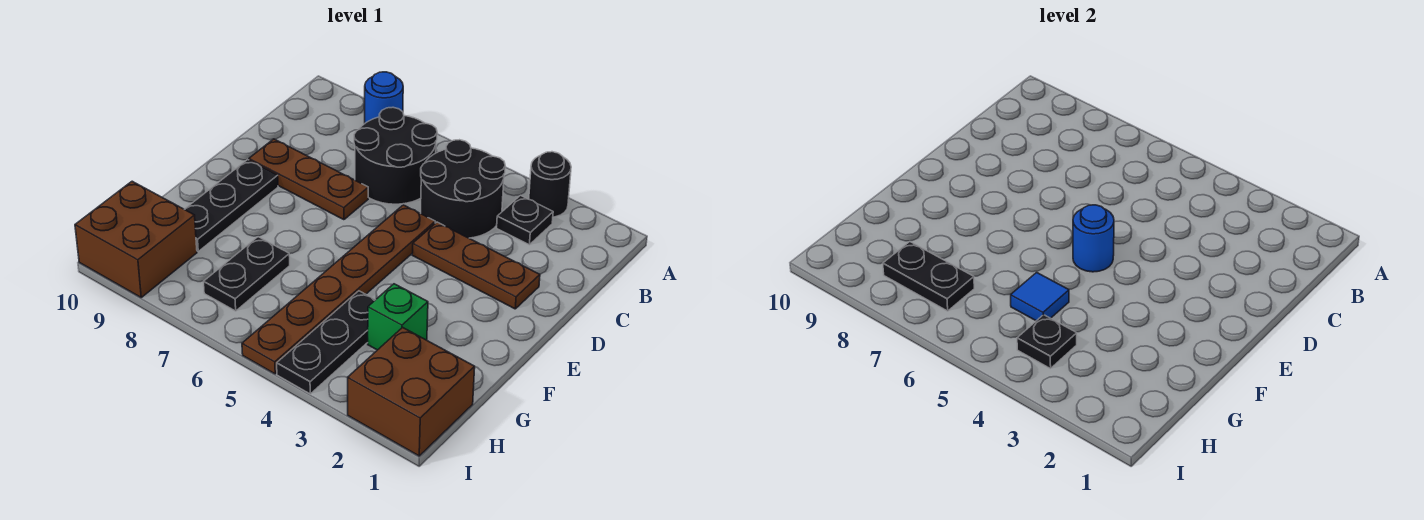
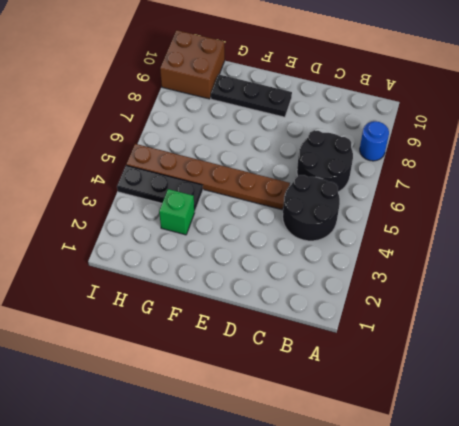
none -> black 1x1 round brick [529,152,571,217]
none -> black 1x1 plate [497,196,553,245]
none -> brown 1x3 plate [412,222,540,309]

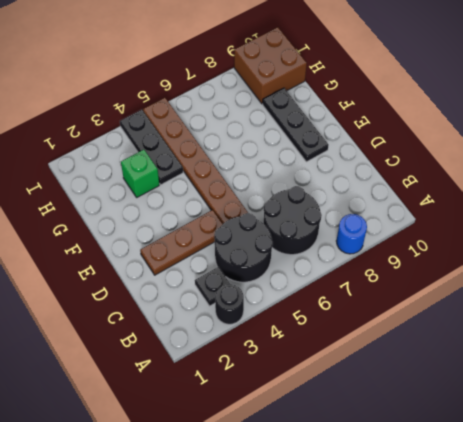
none -> brown 1x3 plate [249,139,368,220]
none -> black 1x2 plate [204,237,290,311]
none -> brown 2x2 brick [348,327,475,456]

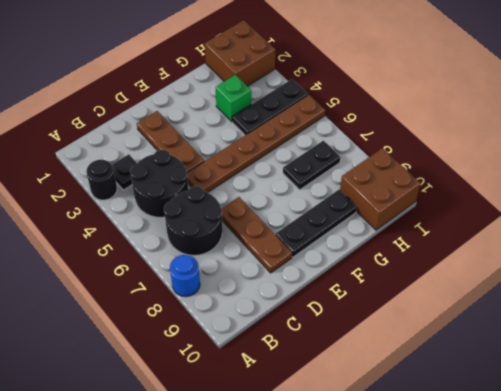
none -> blue 1x1 round brick [1073,205,1114,272]
none -> blue 1x1 tile [1011,272,1069,321]
none -> black 1x1 plate [1017,315,1077,369]

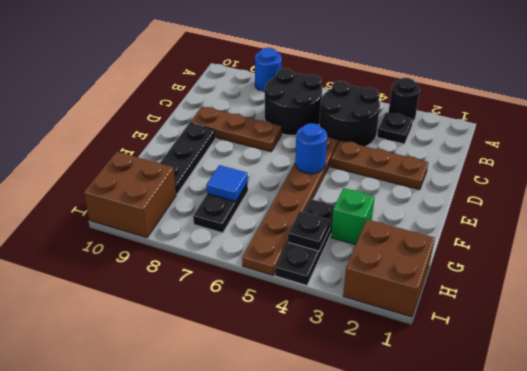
blue 1x1 tile [206,165,248,202] -> blue 1x1 tile moved to [1011,272,1069,321]
none -> black 1x2 plate [883,242,974,311]

